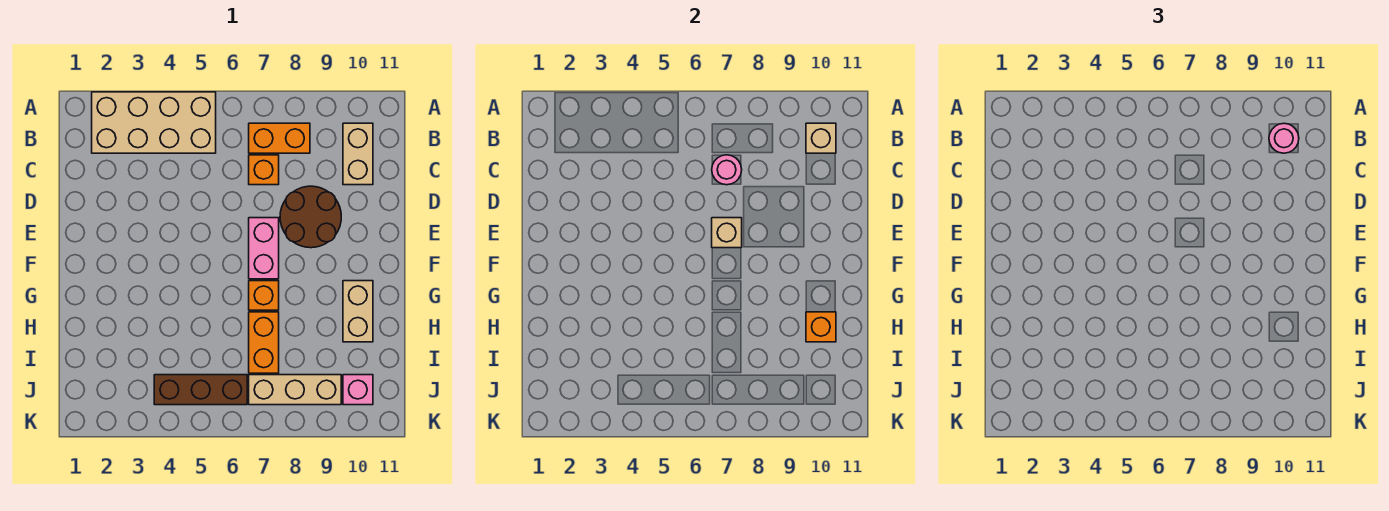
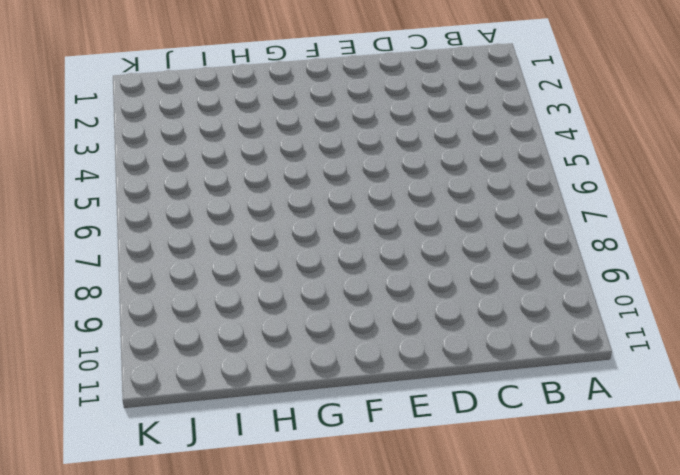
none -> tan 2x4 brick [92,92,216,153]
none -> orange 1x2 brick [249,123,310,153]
none -> tan 1x2 brick [343,123,373,185]

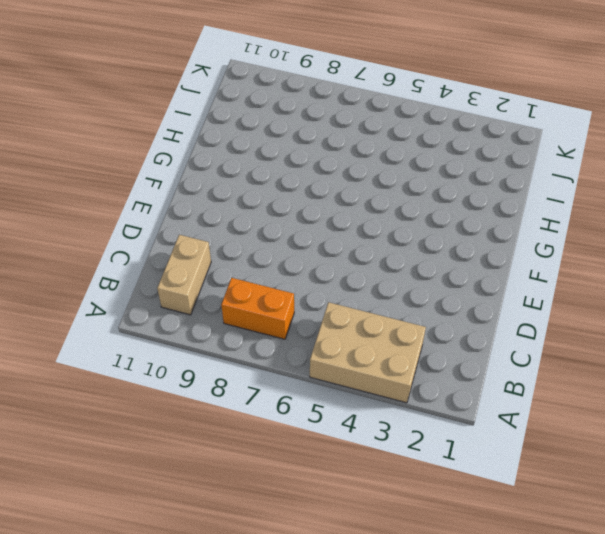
tan 2x3 brick [310,302,426,403] -> tan 2x4 brick [92,92,216,153]
none -> orange 1x1 brick [249,155,279,185]
none -> brown 2x2 round brick [280,186,341,248]
none -> pink 1x2 brick [249,218,279,279]

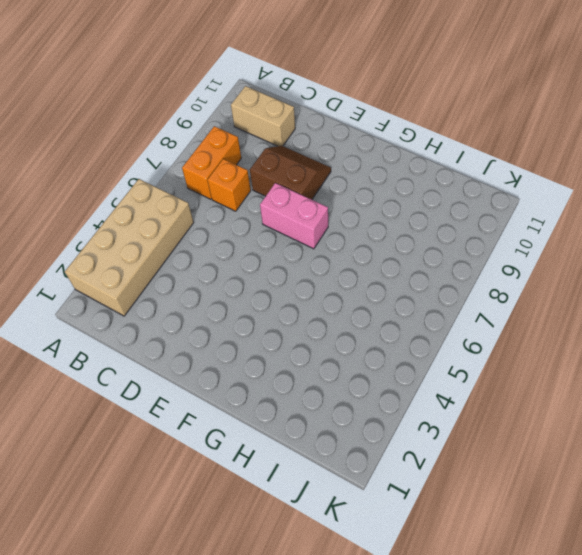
brown 2x2 slope [250,146,331,200] -> brown 2x2 round brick [280,186,341,248]
none -> orange 1x1 brick [249,281,279,310]
none -> tan 1x2 brick [343,281,373,342]
none -> orange 1x2 brick [249,312,279,373]

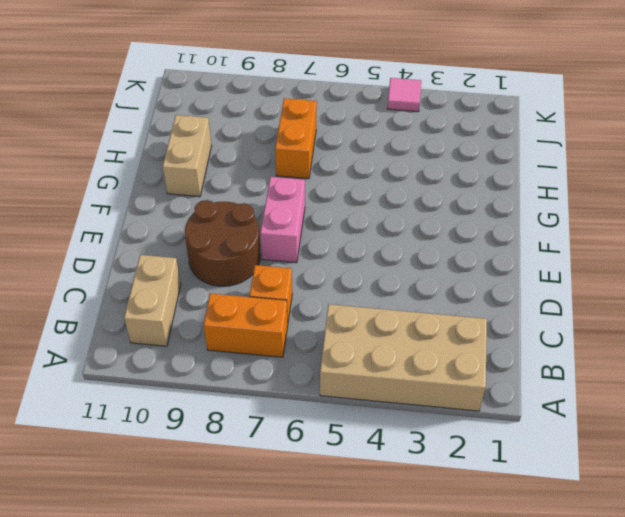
pink 1x1 tile [387,78,421,112] -> none
none -> orange 1x1 brick [249,281,279,310]
none -> brown 1x3 brick [154,375,247,405]
none -> tan 1x3 brick [249,375,341,405]

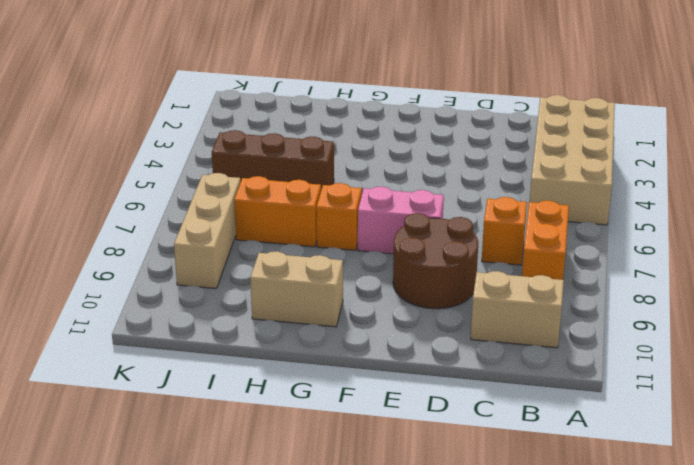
brown 1x3 brick [212,130,334,190] -> brown 1x3 brick turned to [154,375,247,405]
none -> pink 1x1 brick [343,375,373,405]
none -> tan 1x1 brick [806,123,836,153]
none -> pink 1x1 round brick [712,155,742,185]

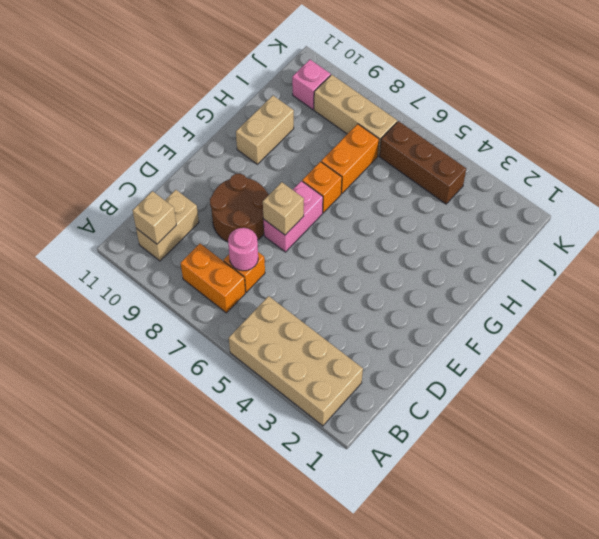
none -> orange 1x1 brick [806,312,836,342]
none -> pink 1x1 round brick [1269,123,1299,153]

